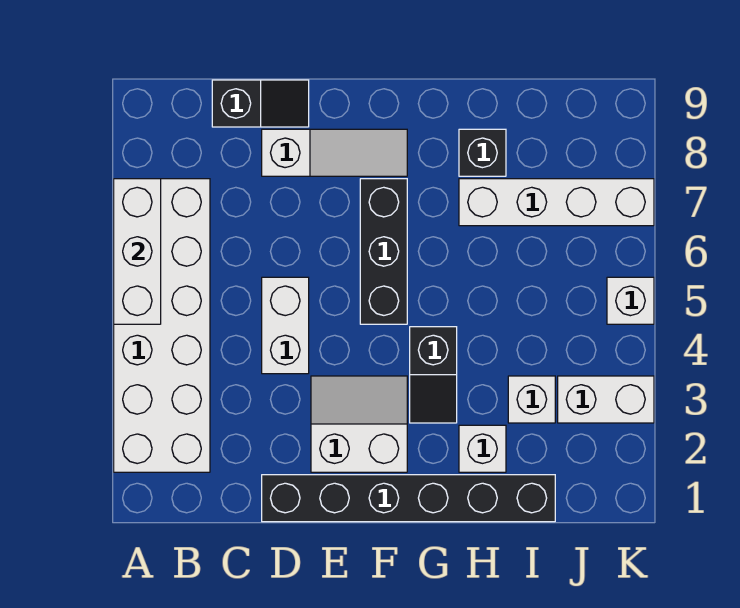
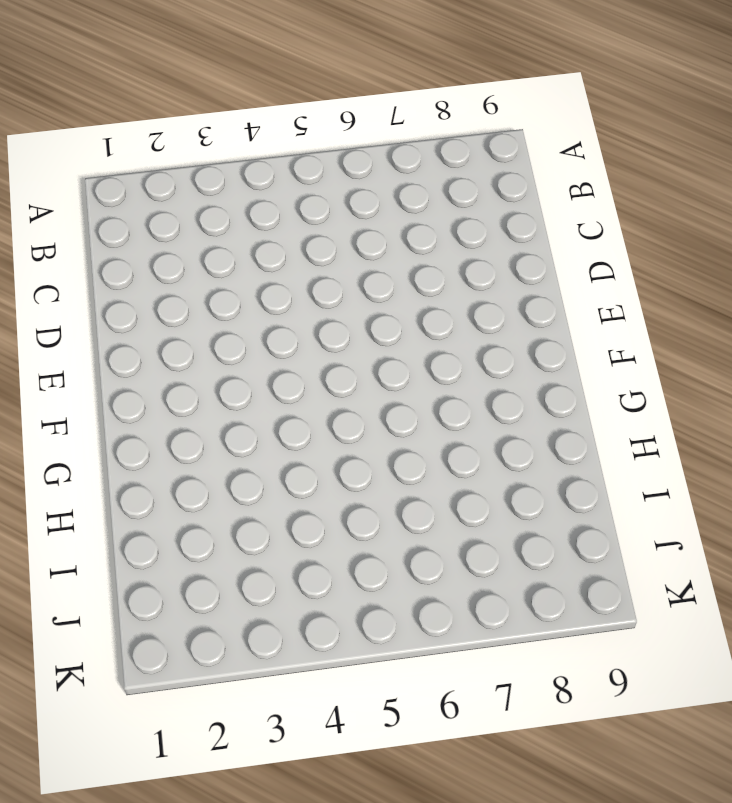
none -> white 2x6 brick [114,179,210,472]
none -> black 1x2 slope [212,80,309,127]
none -> black 1x6 brick [262,475,555,522]

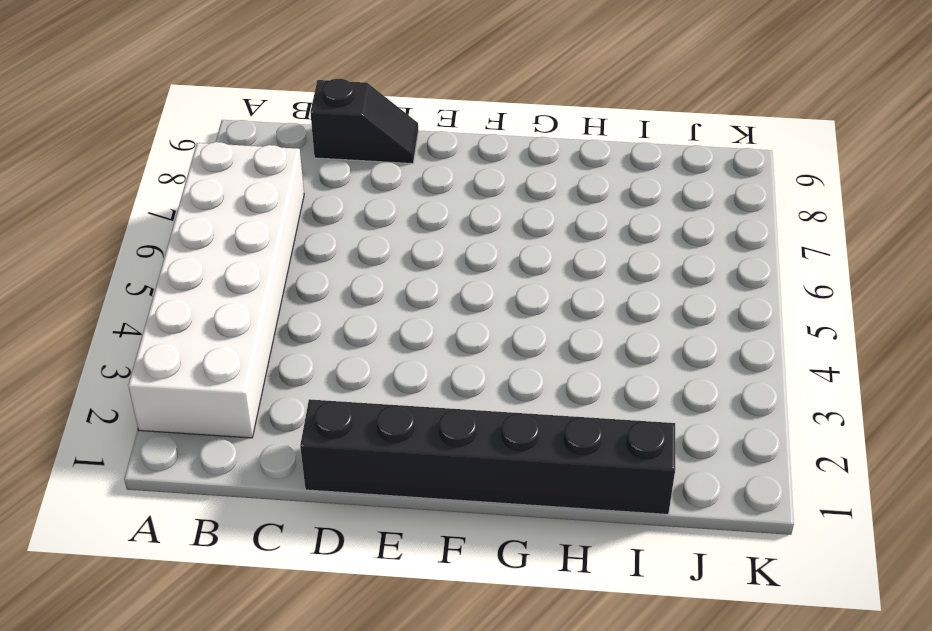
none -> white 1x2 brick [262,277,309,374]
none -> white 1x3 slope [262,129,407,176]
none -> white 2x2 slope [311,376,407,472]

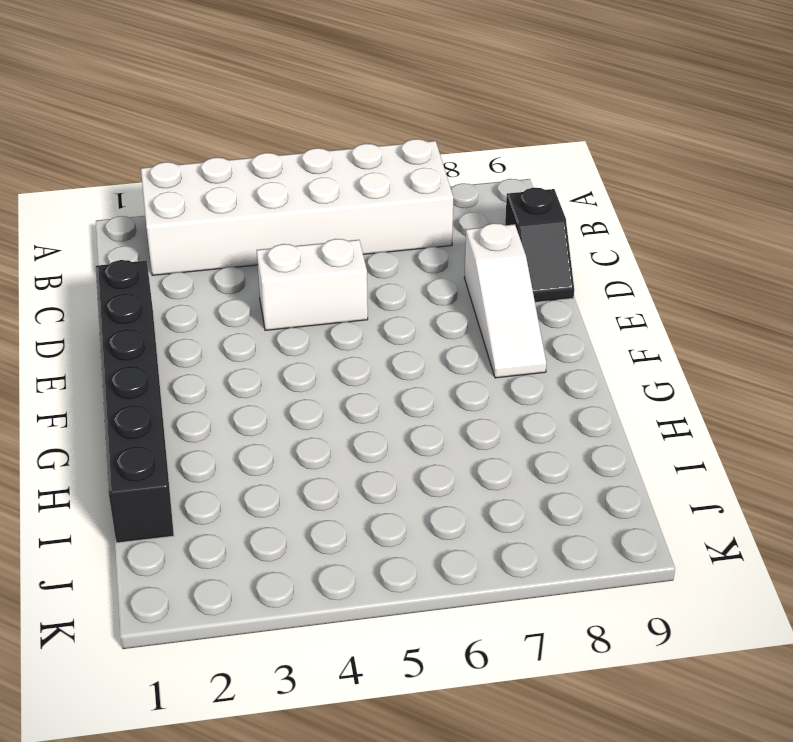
none -> white 2x2 slope [311,376,407,472]
none -> black 1x3 brick [360,179,407,324]
none -> black 1x2 slope [410,327,457,423]

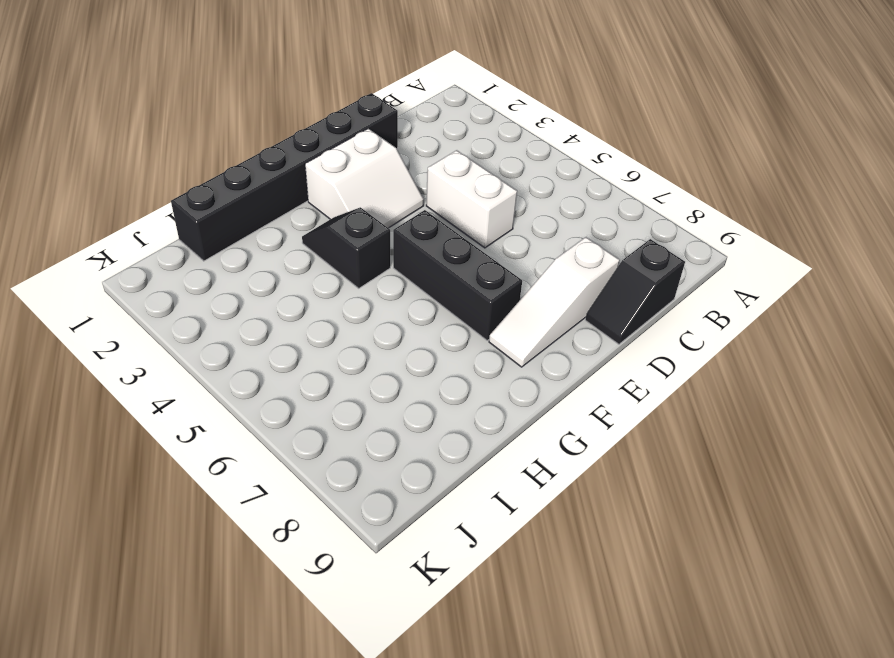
none -> white 2x6 brick [114,179,210,472]
none -> white 1x1 brick [459,425,506,472]
none -> white 1x4 brick [459,179,654,226]

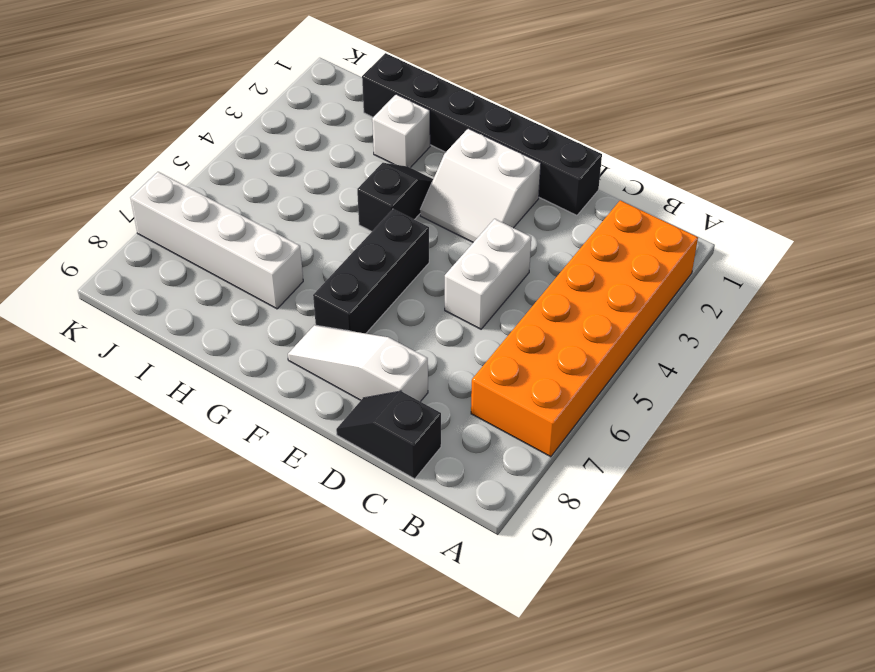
orange 2x6 brick [471,201,698,457] -> white 2x6 brick [114,179,210,472]
none -> black 1x1 brick [459,129,506,176]
none -> white 1x1 brick [508,376,555,423]
none -> white 1x2 brick [558,376,654,423]

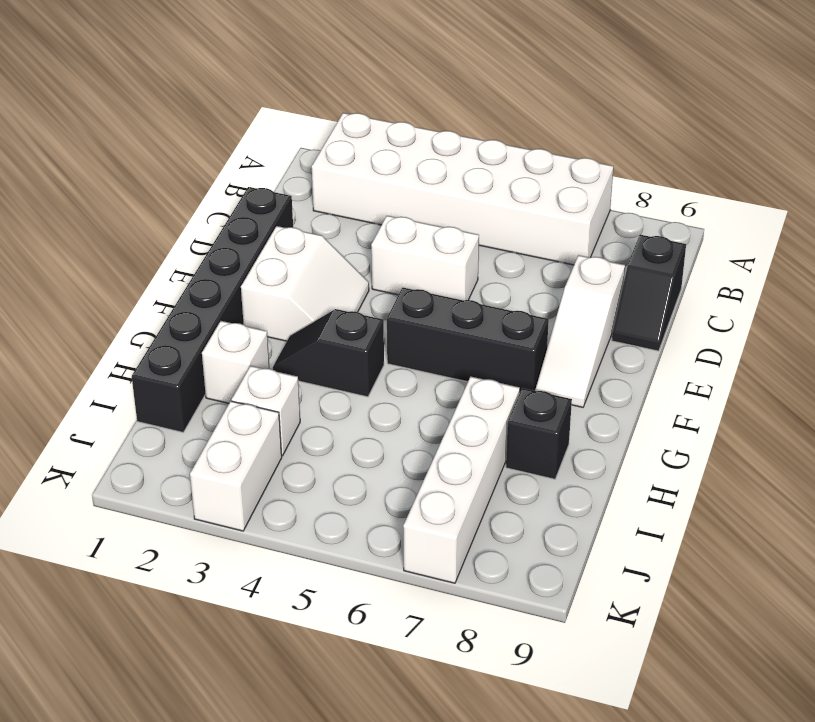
none -> white 1x1 brick [607,277,654,324]
none -> white 1x3 brick [114,179,161,324]

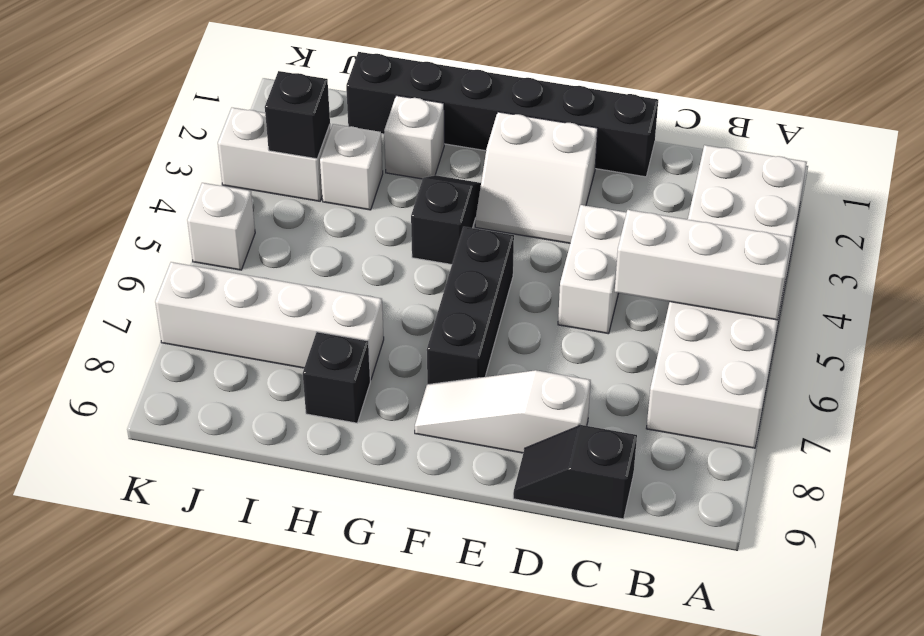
white 1x3 brick [615,210,792,320] -> white 1x3 brick turned to [114,179,161,324]
black 1x1 brick [265,71,330,159] -> none

